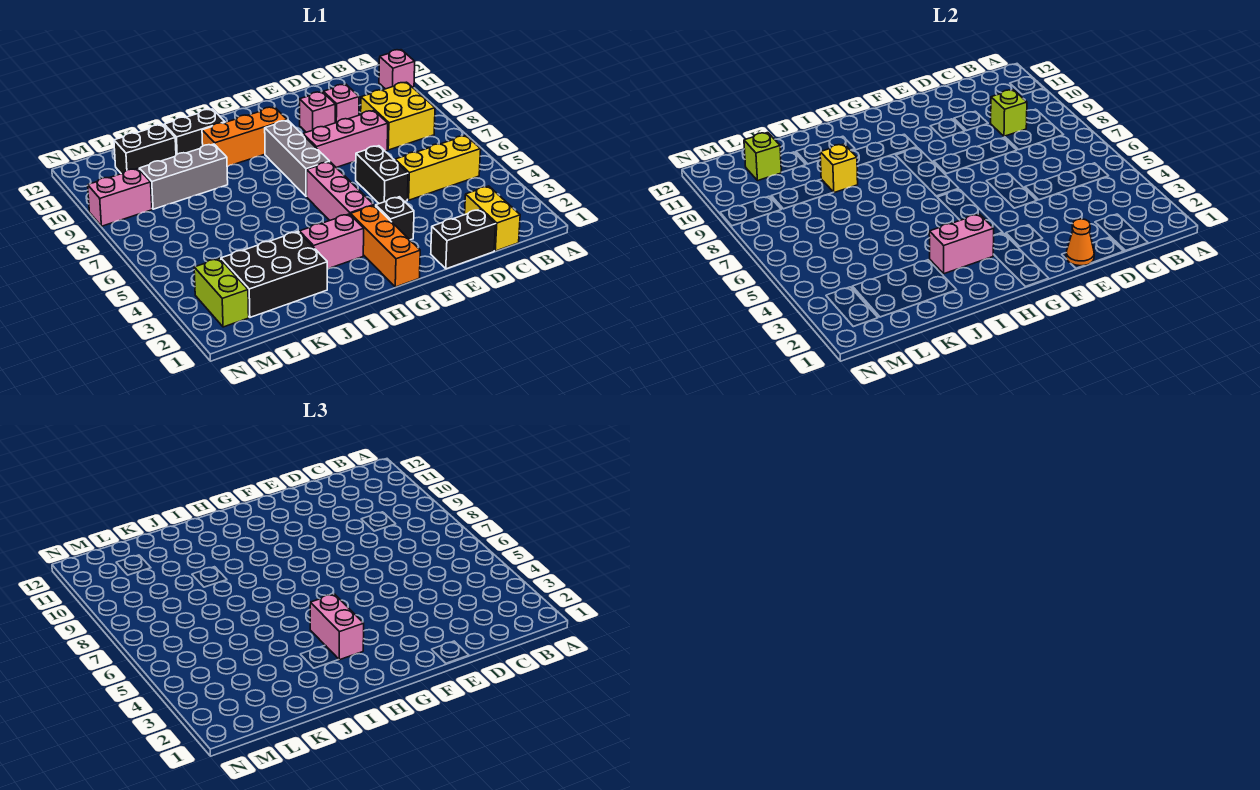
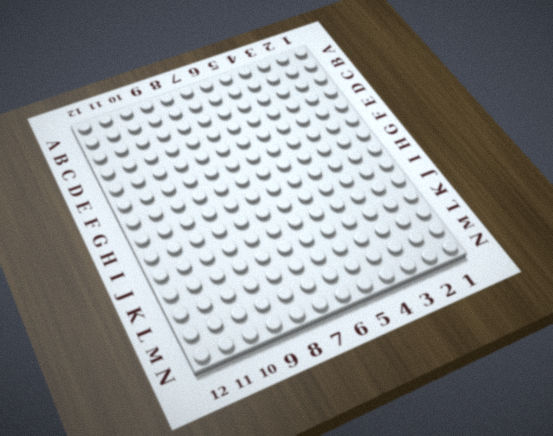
none -> pink 1x1 brick [379,50,415,89]
none -> yellow 1x3 brick [395,136,481,200]
none -> yellow 2x2 brick [361,82,435,150]

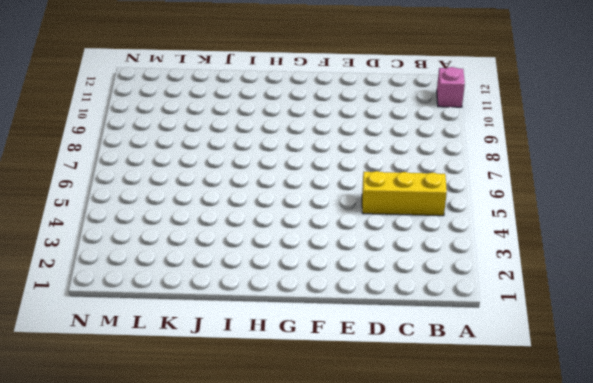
none -> yellow 2x2 brick [361,82,435,150]
none -> yellow 1x2 brick [465,186,520,251]
none -> black 1x2 brick [431,209,496,269]

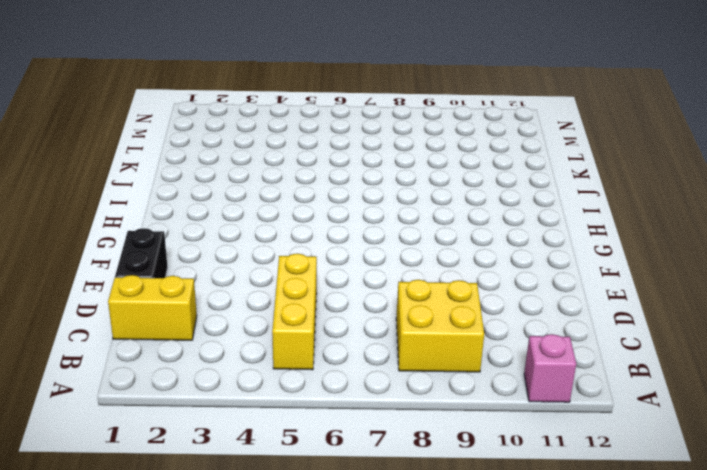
none -> pink 1x3 brick [303,111,388,167]
none -> pink 1x1 brick [323,84,359,123]
none -> black 1x2 brick [356,146,408,204]

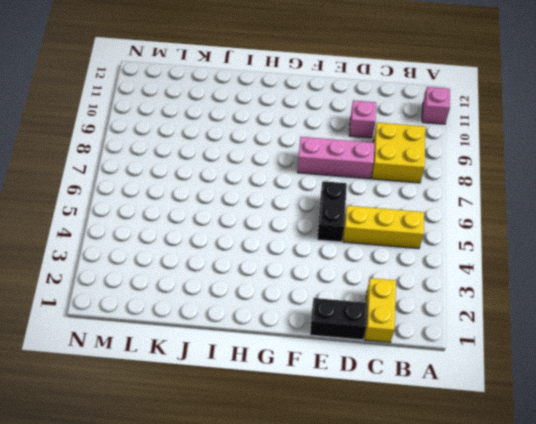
none -> pink 1x1 brick [300,92,335,132]
none -> black 1x1 brick [376,197,414,240]
none -> orange 1x3 brick [351,205,420,287]

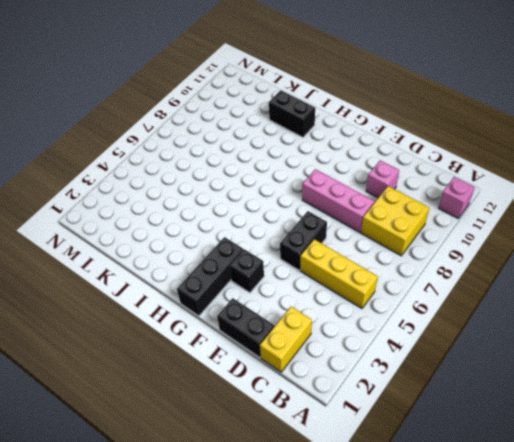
black 1x3 brick [177,237,243,316] -> orange 1x3 brick [351,205,420,287]
none -> pink 1x1 brick [300,92,335,132]
none -> pink 1x3 brick [307,162,374,220]
none -> grey 1x3 brick [265,120,330,196]

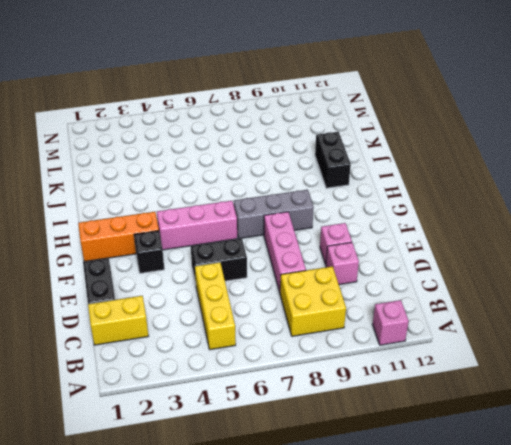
none -> orange 1x3 brick [202,107,287,167]
none -> pink 1x2 brick [299,214,364,269]
none -> black 2x3 brick [221,232,327,317]

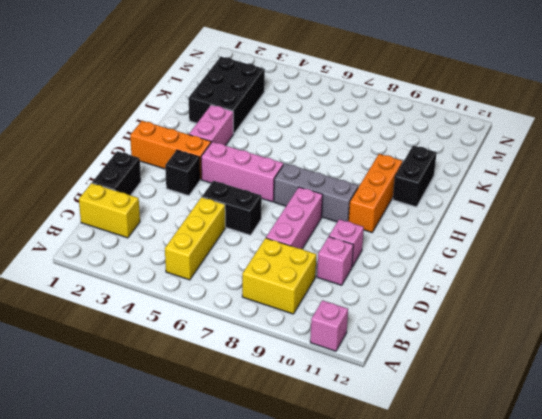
none -> grey 1x3 brick [139,144,228,209]
none -> black 1x2 brick [114,125,176,174]
none -> lime 1x2 brick [194,258,249,327]

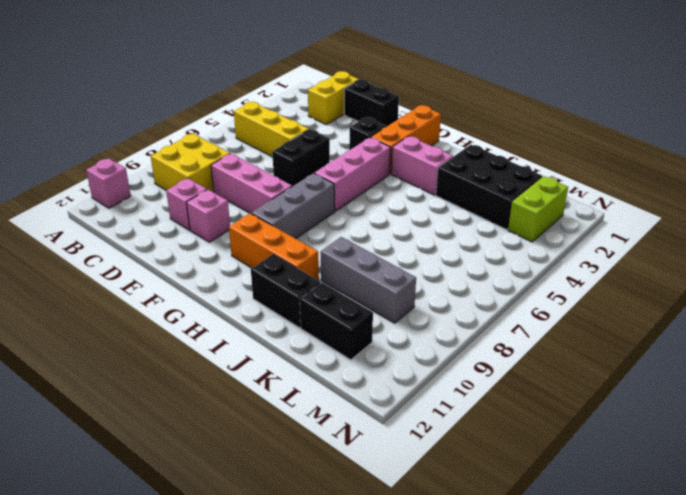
none -> pink 1x2 brick [88,169,152,226]
none -> lime 1x1 brick [991,90,1027,137]
none -> orange 1x1 cone [1066,219,1094,266]

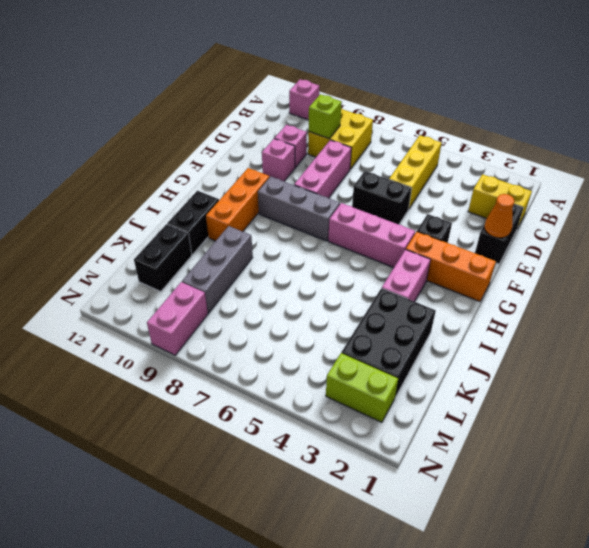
none -> pink 1x2 brick [929,214,994,274]
none -> yellow 1x1 brick [820,144,858,193]
none -> lime 1x1 brick [744,133,782,181]

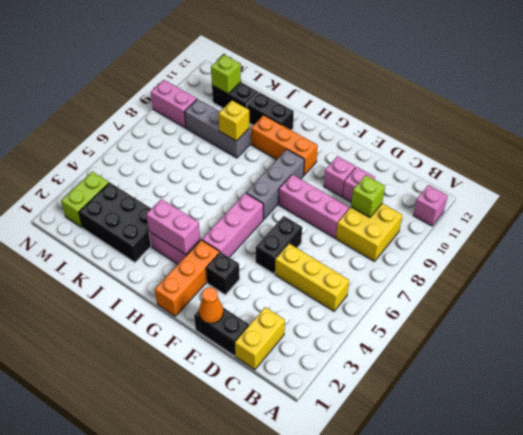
none -> pink 1x2 brick [310,594,364,660]

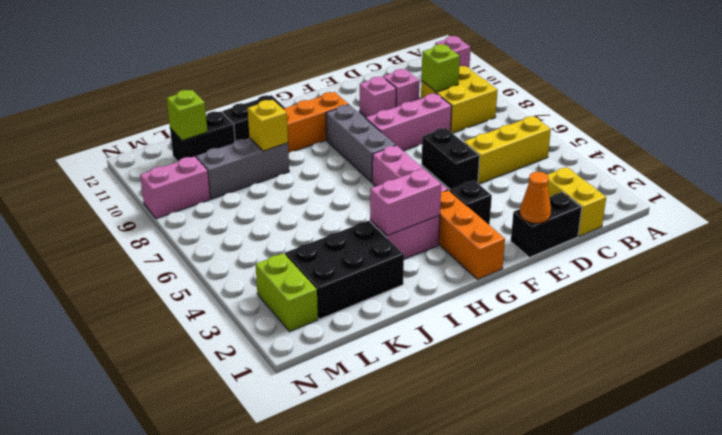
none -> pink 1x2 brick [310,594,364,660]

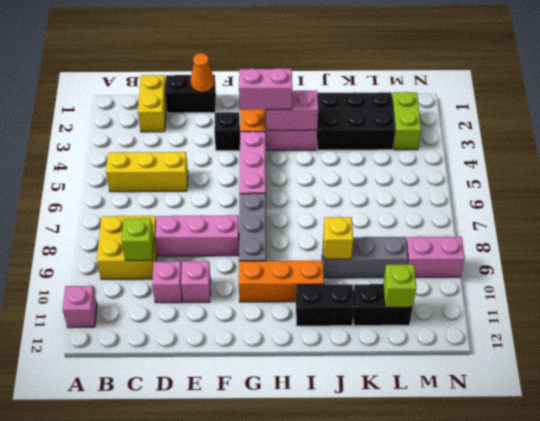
pink 1x2 brick [239,68,292,110] -> pink 1x2 brick turned to [310,594,364,660]
none -> black 1x2 brick [356,146,408,204]

